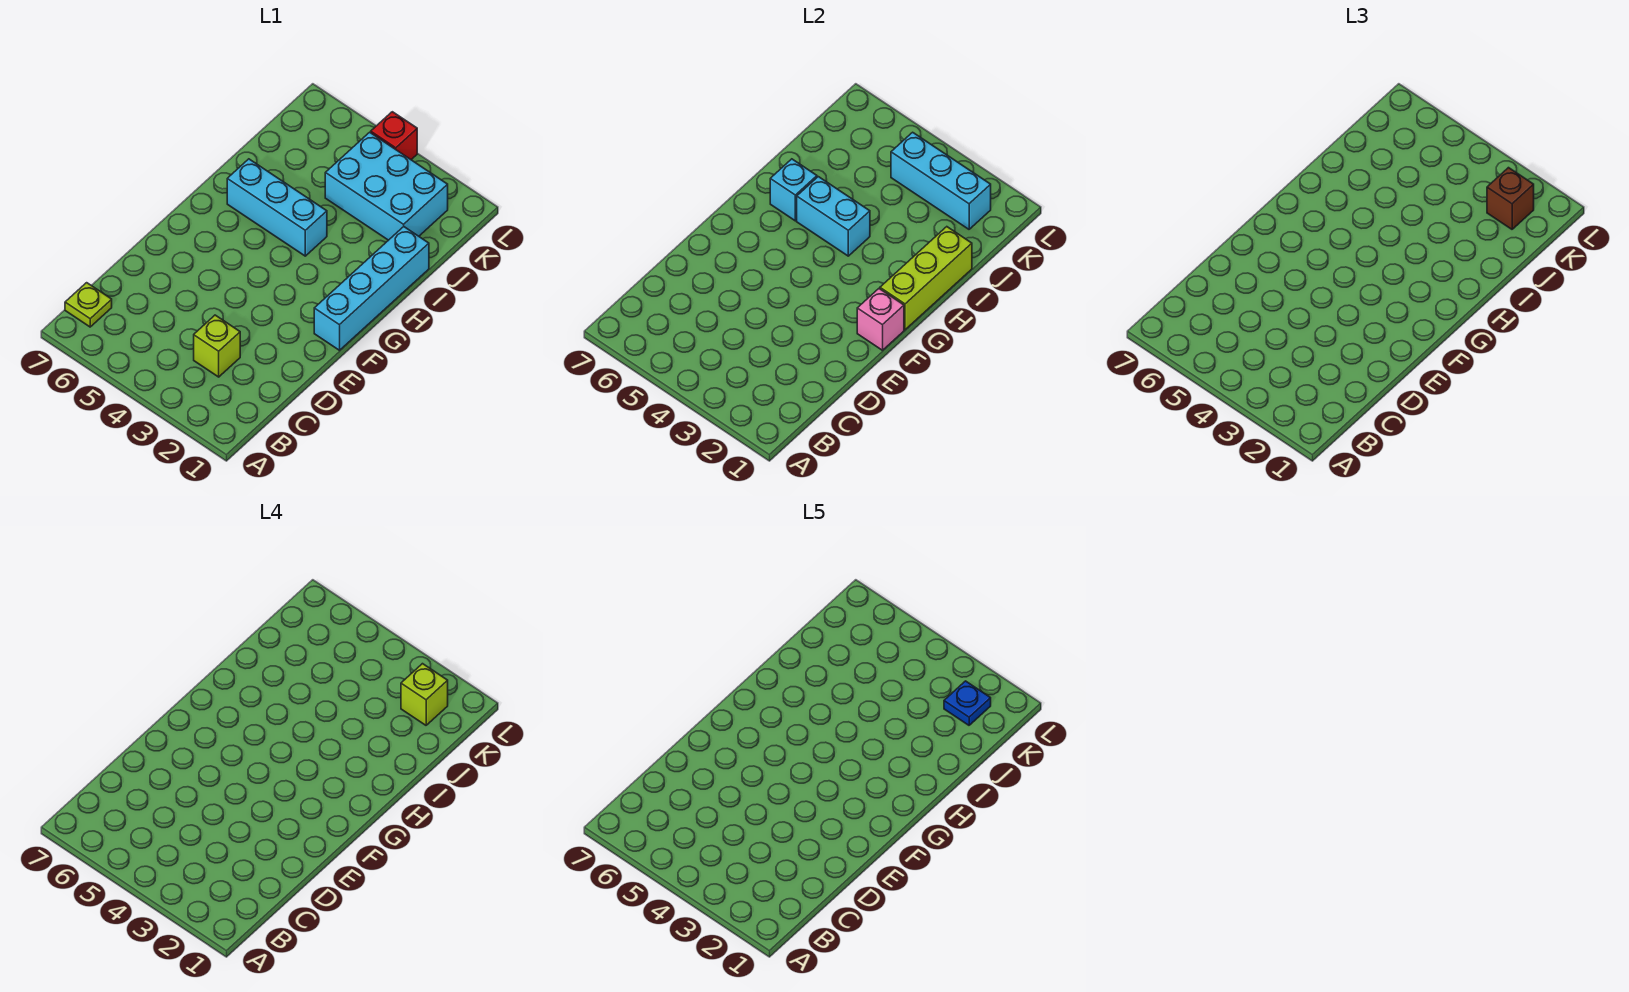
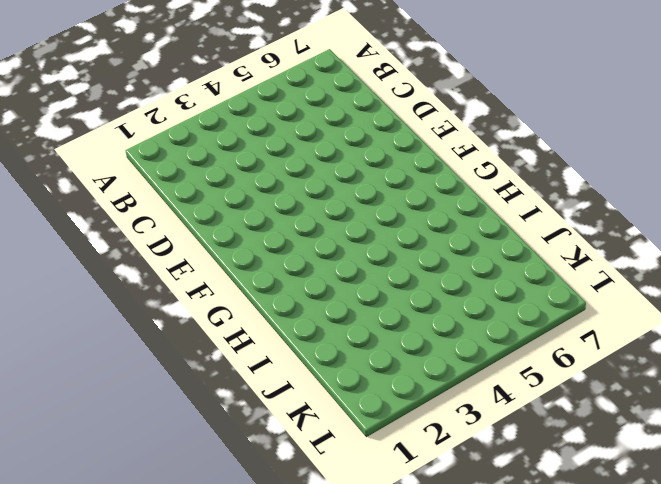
none -> lime 1x1 plate [65,283,112,327]
none -> lime 1x1 brick [194,315,240,377]
none -> cyan 1x4 brick [314,227,429,350]

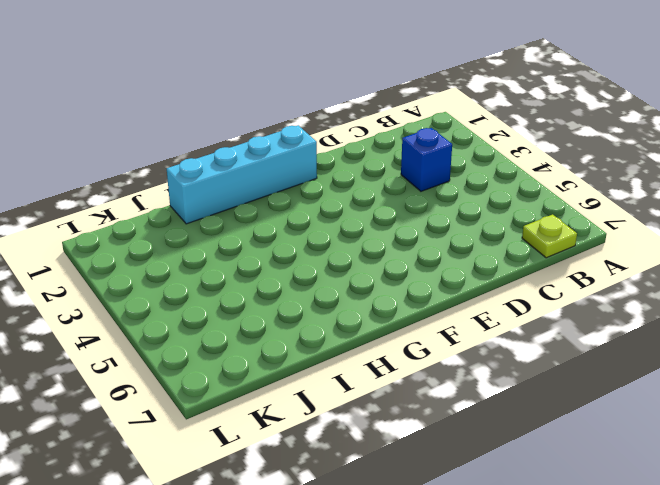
blue 1x1 brick [401,128,452,191] -> lime 1x1 brick [194,315,240,377]
none -> cyan 1x3 brick [227,159,327,256]
none -> cyan 2x3 brick [325,132,448,240]
none -> red 1x1 brick [371,112,417,160]

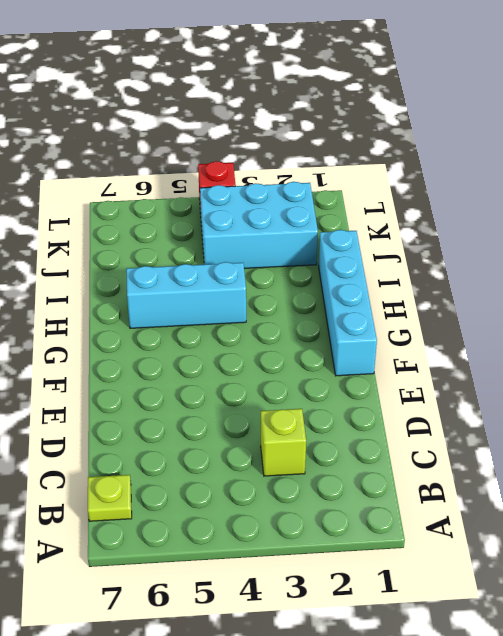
none -> pink 1x1 brick [857,289,904,350]
none -> lime 1x3 brick [880,227,972,330]
none -> cyan 1x2 brick [797,177,870,256]

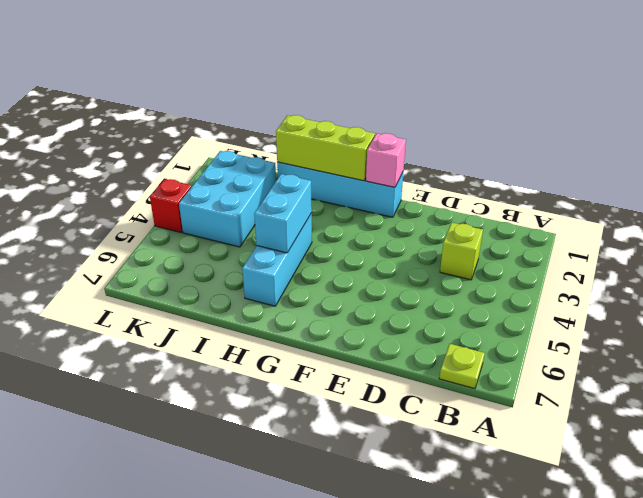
none -> cyan 1x1 brick [770,159,817,221]
none -> cyan 1x3 brick [891,132,991,229]
none -> brown 1x1 brick [1487,168,1534,229]

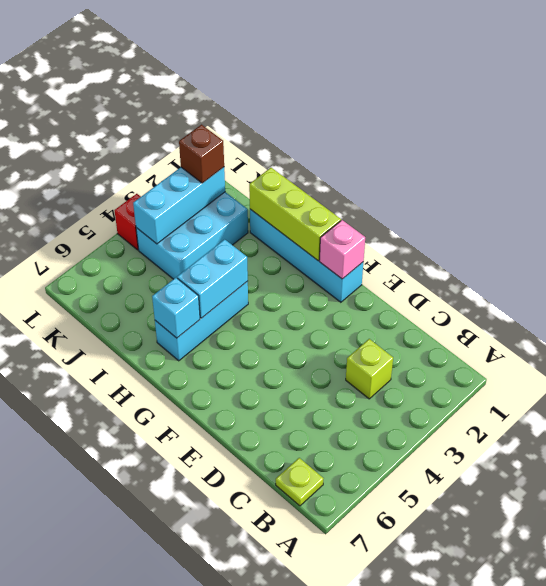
none -> lime 1x1 brick [401,664,448,725]
none -> blue 1x1 plate [944,681,991,725]

